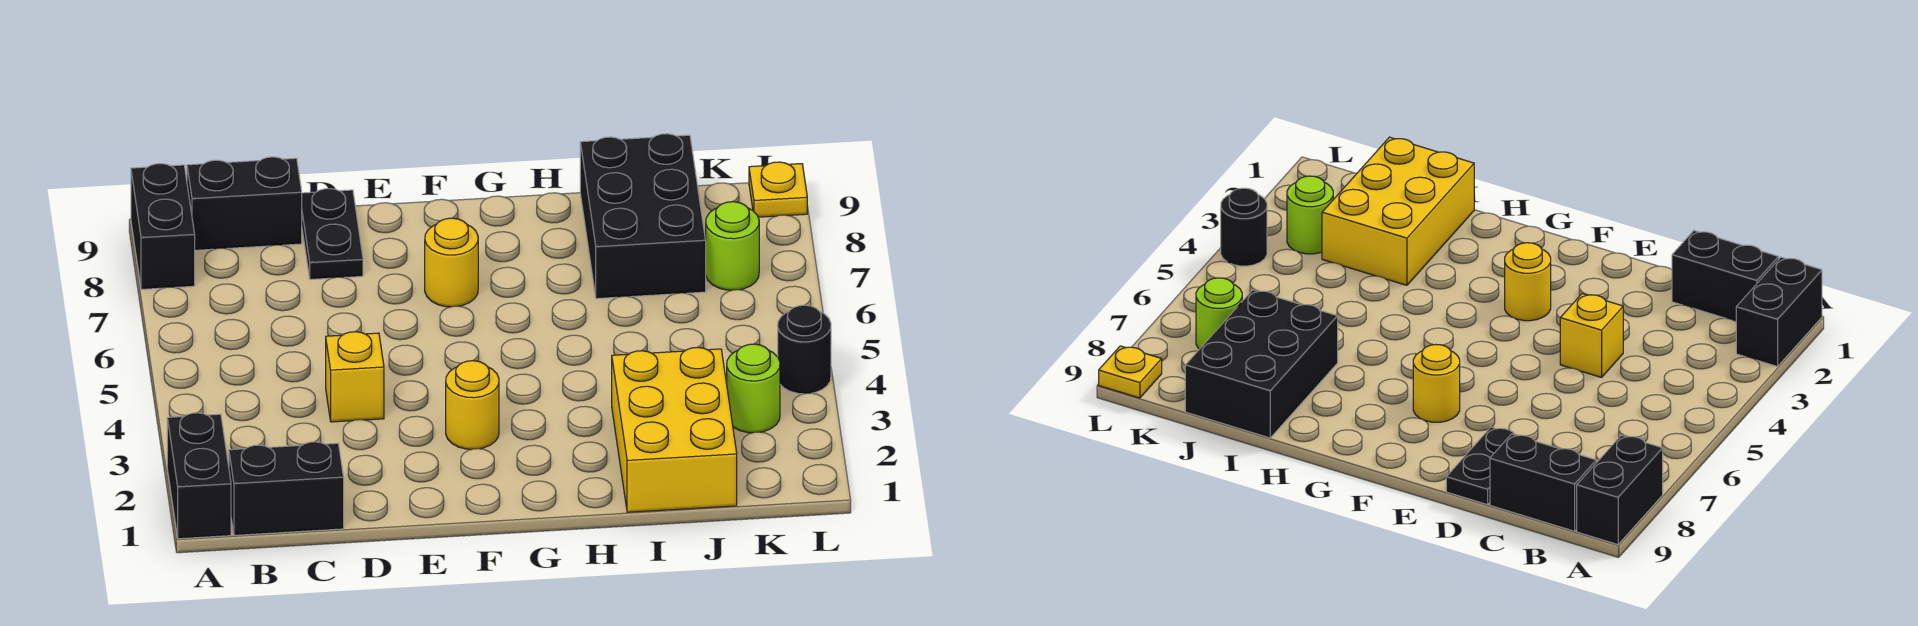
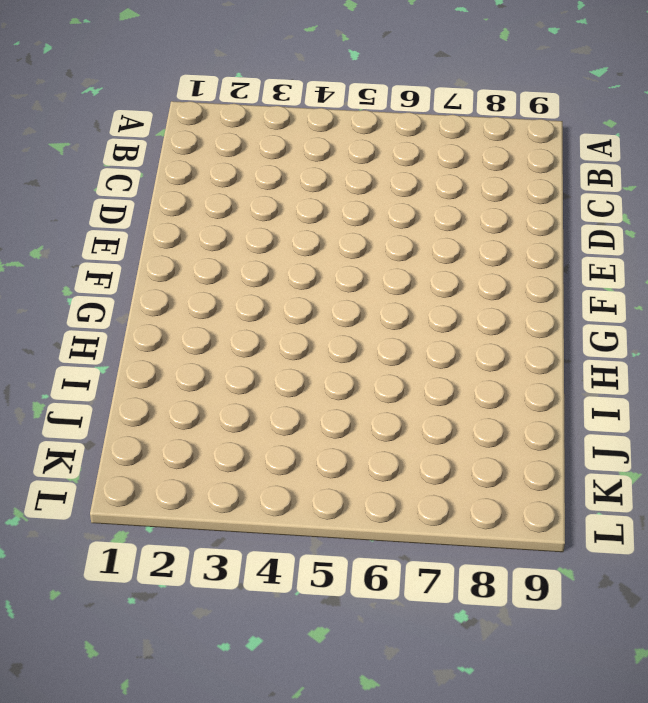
none -> black 1x2 brick [167,413,231,539]
none -> black 1x2 brick [131,164,195,289]
none -> black 1x2 brick [229,442,344,535]

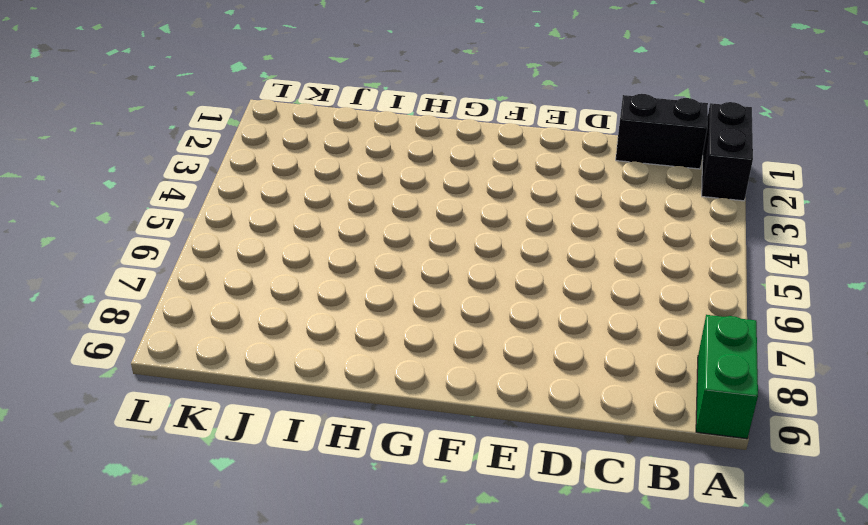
green 1x2 brick [696,315,758,439] -> black 1x2 brick [131,164,195,289]
none -> black 1x2 brick [187,157,302,250]
none -> yellow 1x1 brick [326,332,384,422]
none -> black 1x2 plate [302,189,363,280]

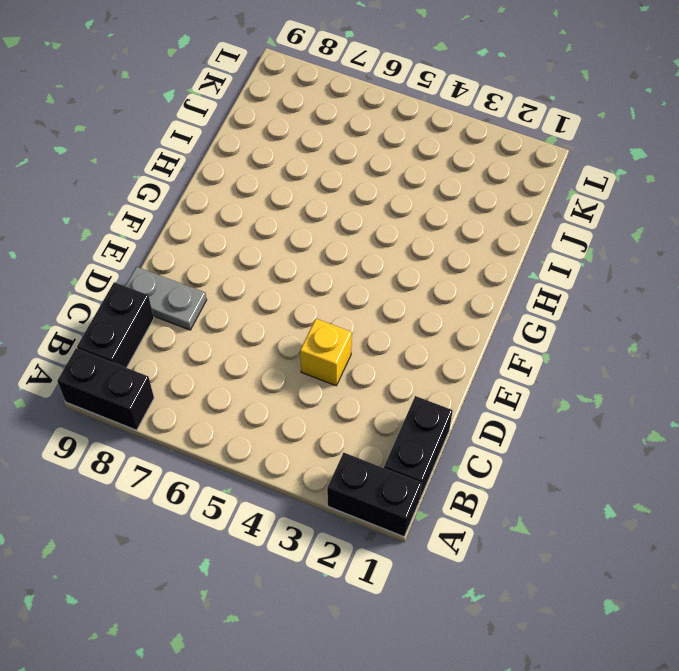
grey 1x2 plate [125,267,207,330] -> black 1x2 plate [302,189,363,280]
none -> yellow 1x1 round brick [446,361,499,449]
none -> yellow 1x1 round brick [425,218,478,307]
none -> yellow 2x3 brick [612,347,737,512]

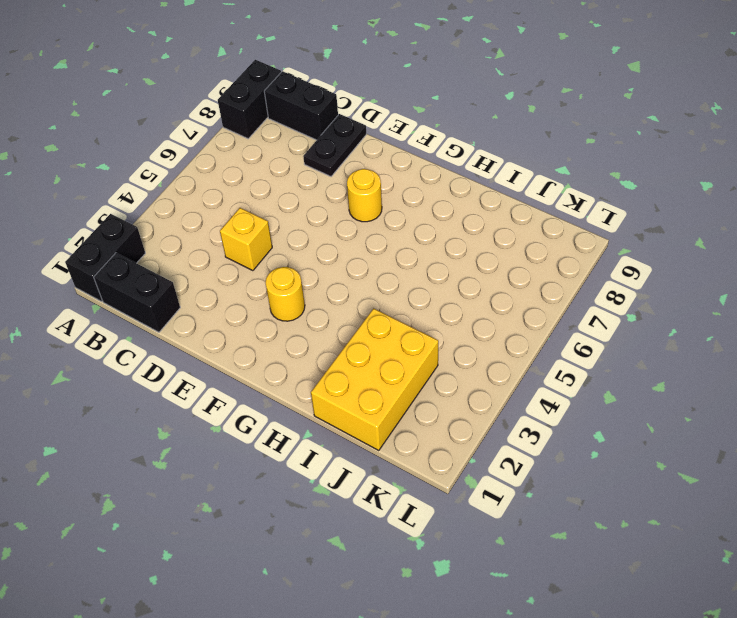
none -> black 2x3 brick [580,134,706,299]
none -> lime 1x1 round brick [727,344,780,433]
none -> lime 1x1 round brick [706,202,759,290]

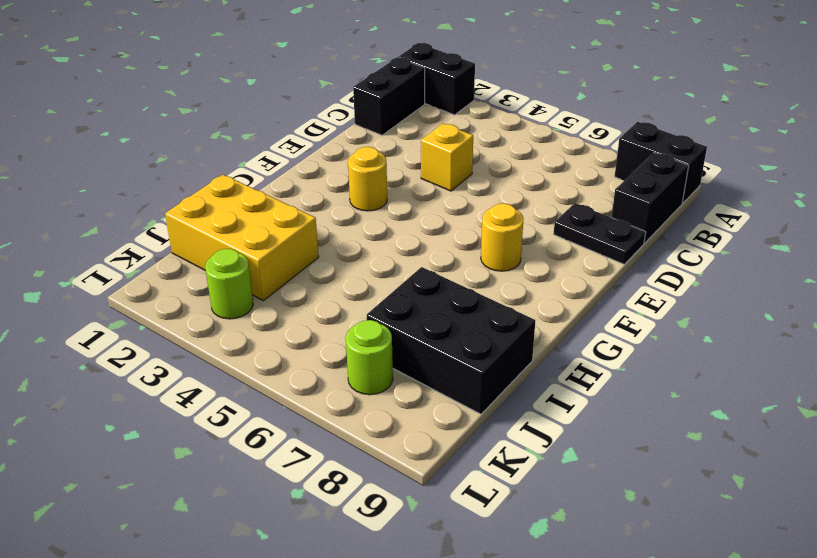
none -> black 1x1 round brick [778,305,831,394]
none -> yellow 1x1 plate [749,162,807,217]

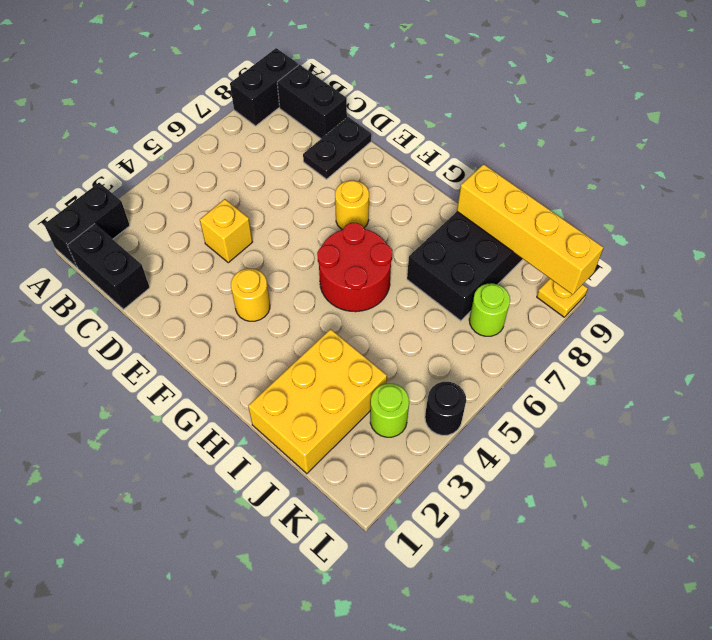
red 2x2 round brick [317,223,393,312] -> none
yellow 1x4 brick [457,164,604,295] -> none

